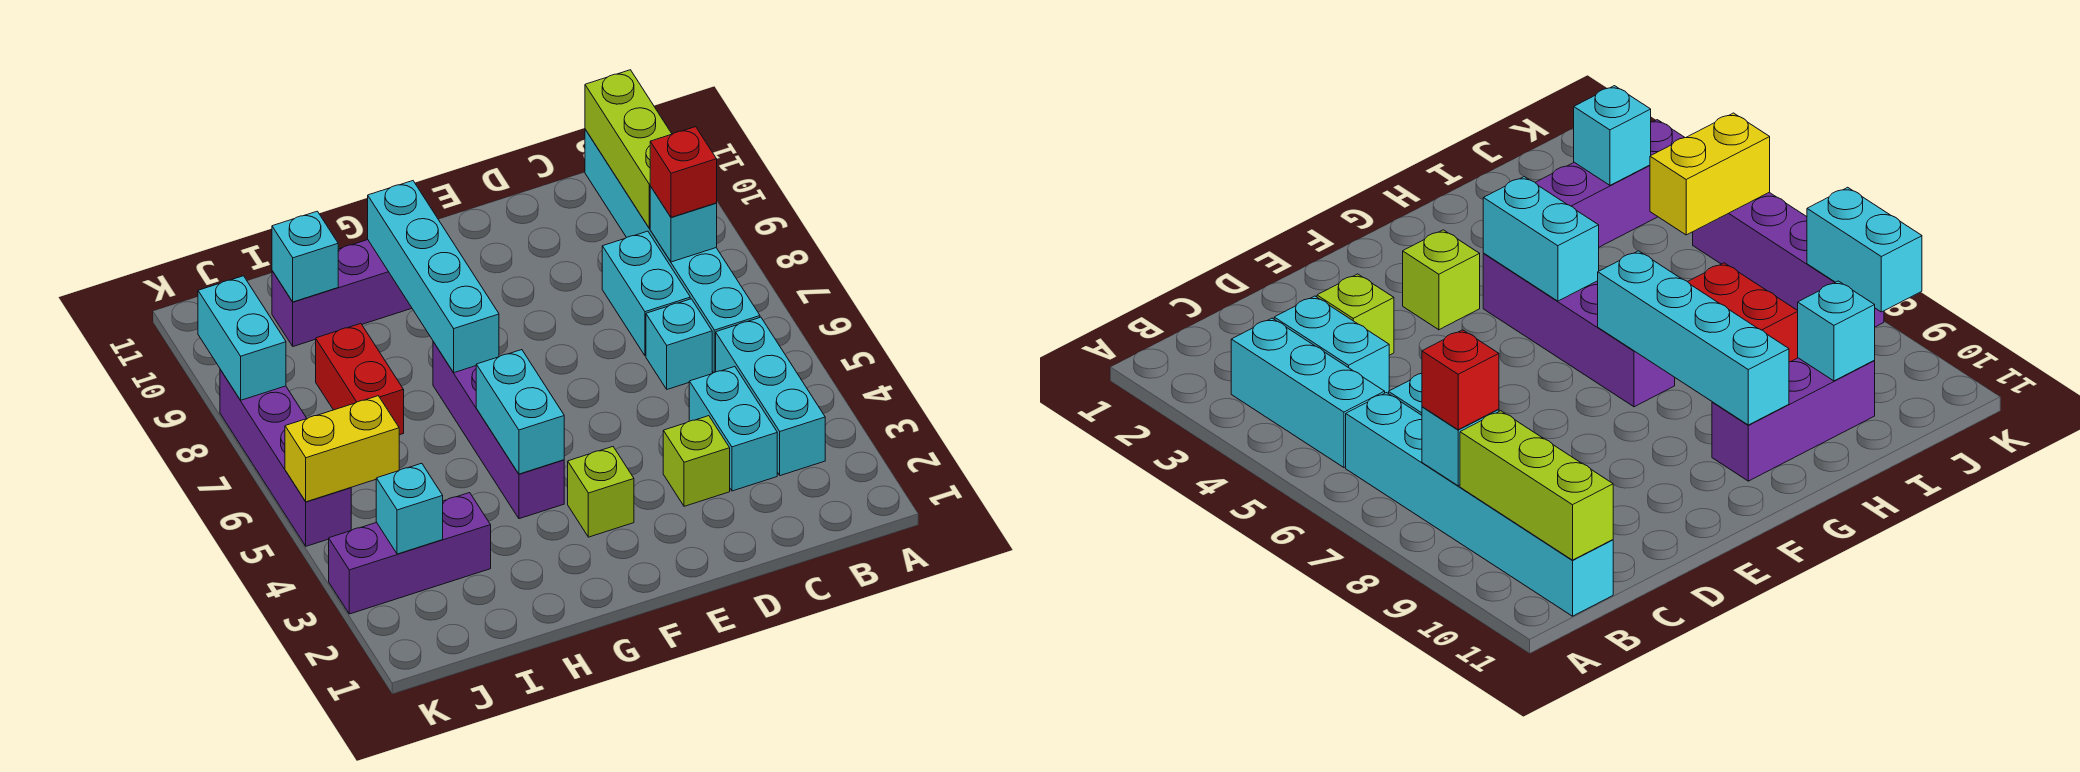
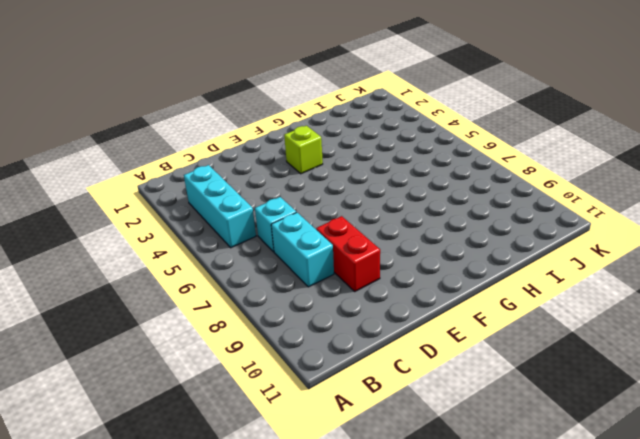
red 1x2 brick [316,216,380,291] -> red 1x2 brick moved to [316,324,404,435]
none -> cyan 1x6 brick [585,129,760,373]
none -> cyan 1x2 brick [689,367,777,491]
none -> lime 1x1 brick [663,416,730,506]

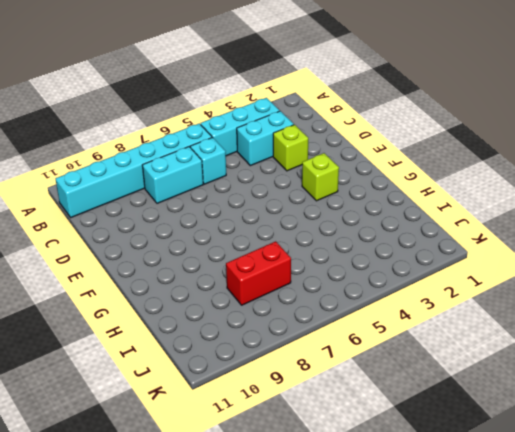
none -> purple 1x4 brick [433,342,564,519]
none -> purple 1x3 brick [272,240,412,346]
none -> purple 1x3 brick [329,493,491,614]

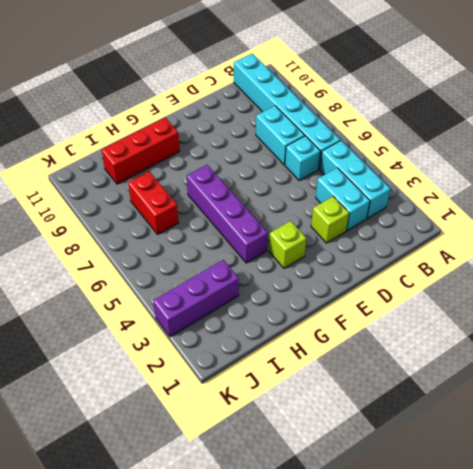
red 1x3 brick [101,118,180,184] -> purple 1x3 brick [272,240,412,346]
none -> purple 1x4 brick [220,370,351,546]
none -> cyan 1x1 brick [650,186,717,262]
none -> lime 1x3 brick [585,70,672,228]

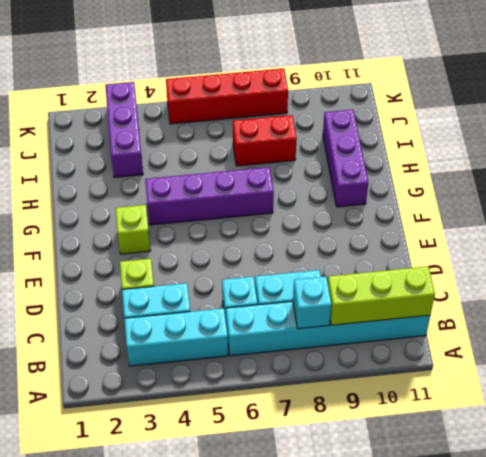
red 1x4 brick [166,69,288,124] -> purple 1x4 brick [220,370,351,546]
none -> cyan 1x2 brick [476,350,564,474]
none -> cyan 1x4 brick [368,181,499,373]
none -> cyan 1x1 brick [272,211,338,302]

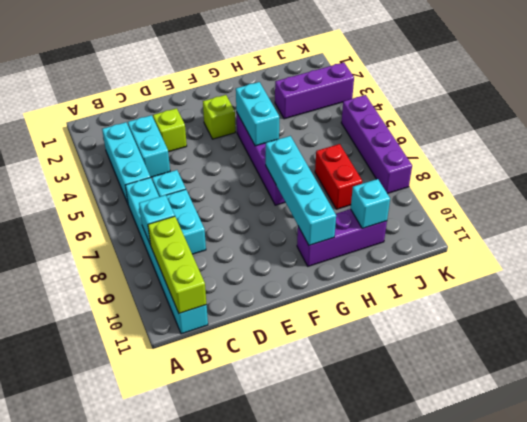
none -> cyan 1x1 brick [376,463,443,554]
none -> yellow 1x2 brick [285,396,399,502]
none -> cyan 1x2 brick [198,276,286,400]

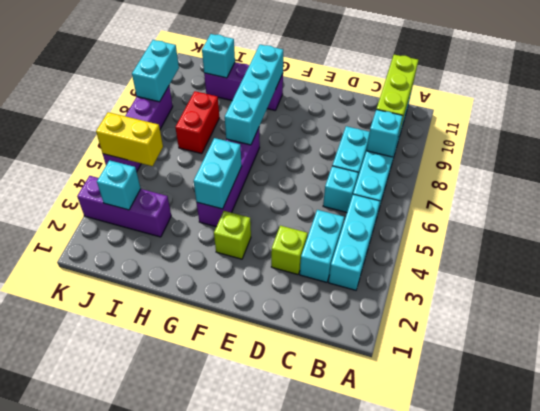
none -> red 1x1 brick [650,127,717,217]

